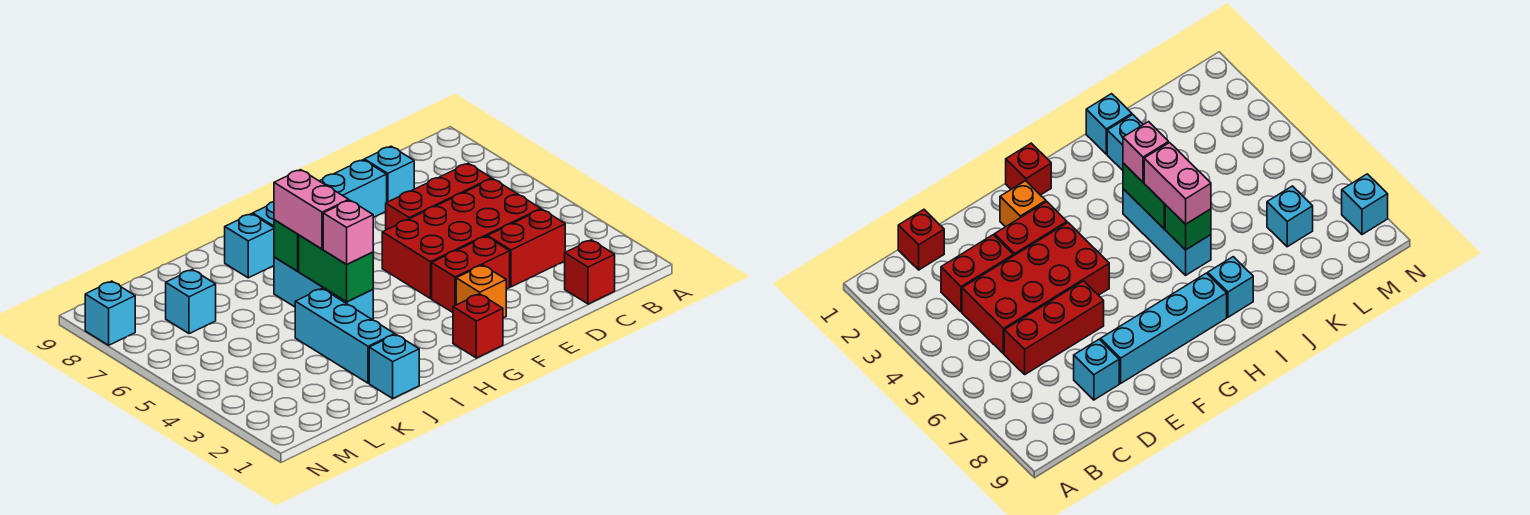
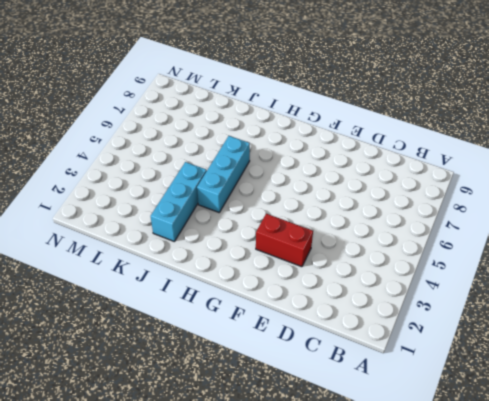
none -> red 1x1 brick [565,240,615,304]
none -> red 1x2 brick [488,209,565,287]
none -> red 2x4 brick [382,179,541,299]

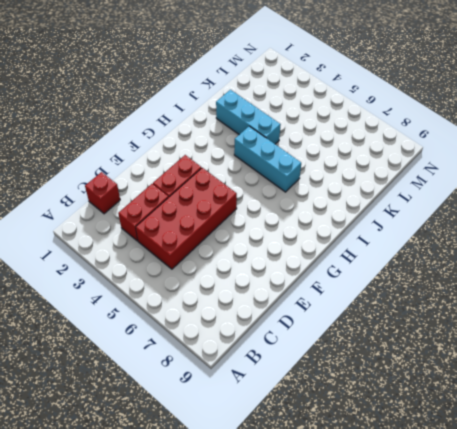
none -> red 1x3 brick [386,163,492,230]
none -> cyan 1x1 brick [364,146,414,202]
none -> cyan 1x4 brick [253,160,387,227]

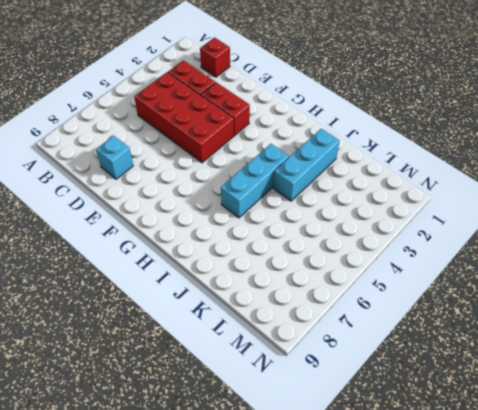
none -> red 1x3 brick [386,163,492,230]
none -> cyan 1x4 brick [253,160,387,227]
none -> orange 1x1 brick [456,265,506,318]

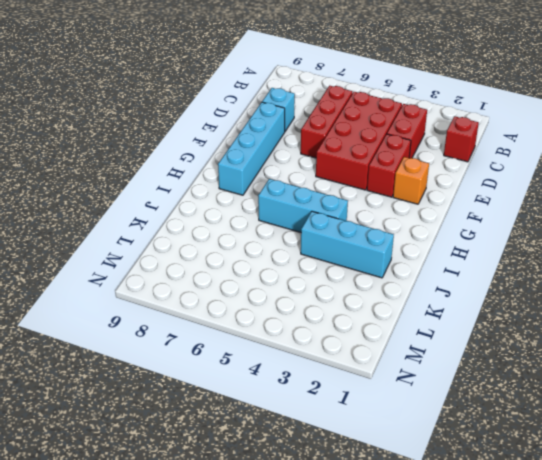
none -> red 1x1 brick [453,294,503,358]
none -> cyan 1x1 brick [225,214,274,278]
none -> cyan 1x1 brick [369,334,419,398]

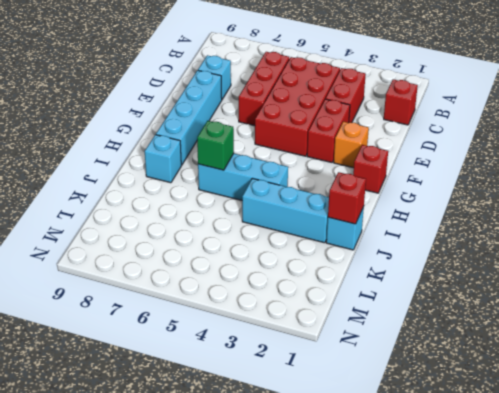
red 1x1 brick [328,172,366,224] -> none
none -> cyan 1x1 brick [166,270,216,334]
none -> cyan 1x1 brick [85,281,135,345]
none -> green 1x2 brick [299,235,373,302]

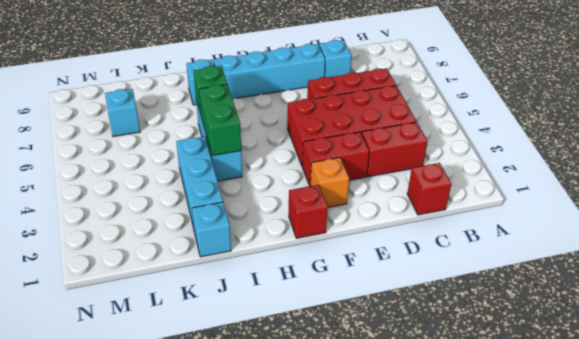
none -> cyan 1x1 brick [85,281,135,345]
none -> pink 1x1 brick [323,200,373,264]
none -> pink 1x2 brick [274,170,349,249]

